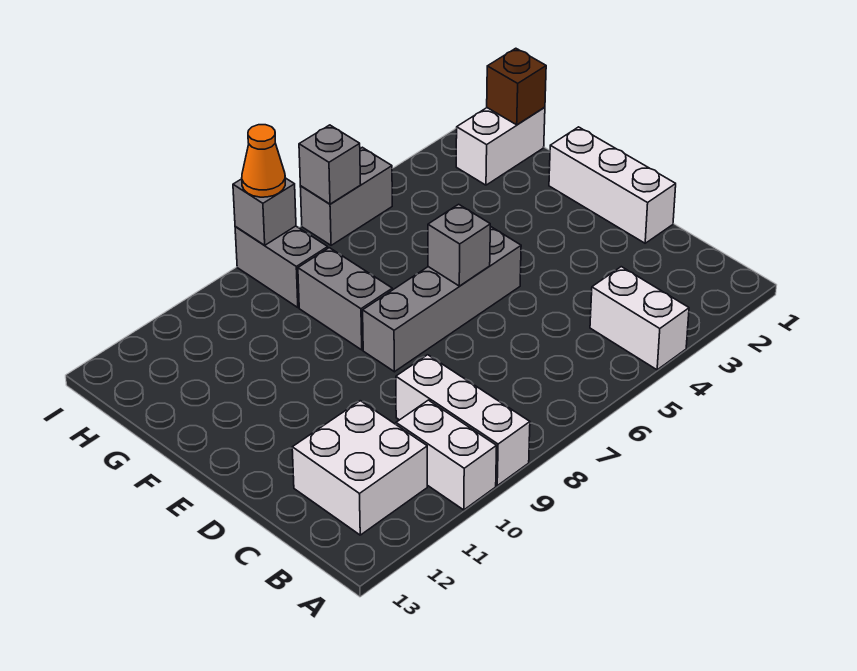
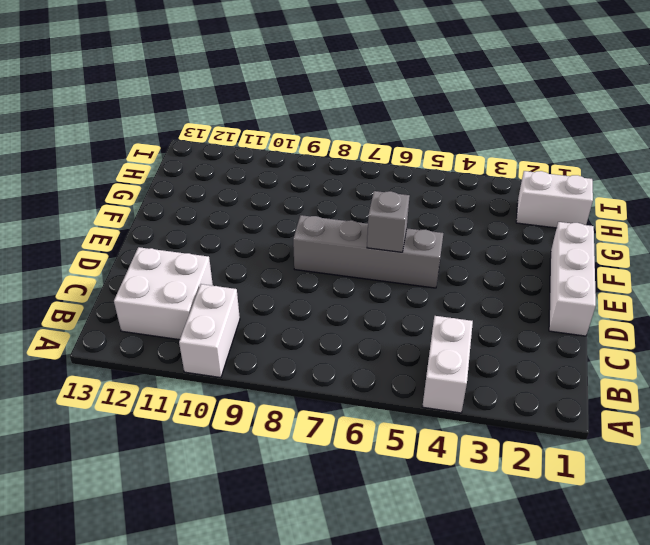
none -> white 1x3 brick [396,355,530,486]
none -> grey 1x2 brick [298,248,392,350]
none -> grey 1x2 brick [235,226,328,308]

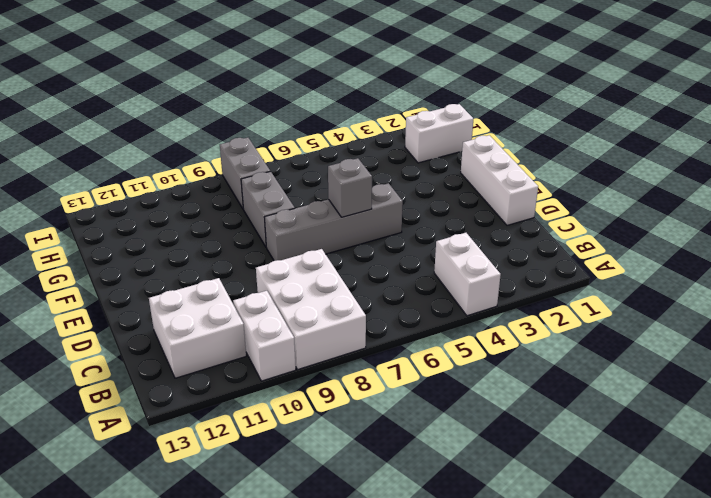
white 2x3 brick [256,249,366,370] -> white 1x3 brick [396,355,530,486]
none -> grey 1x2 brick [300,147,392,245]
none -> brown 1x1 brick [487,48,546,125]
none -> grey 1x1 brick [299,125,361,204]

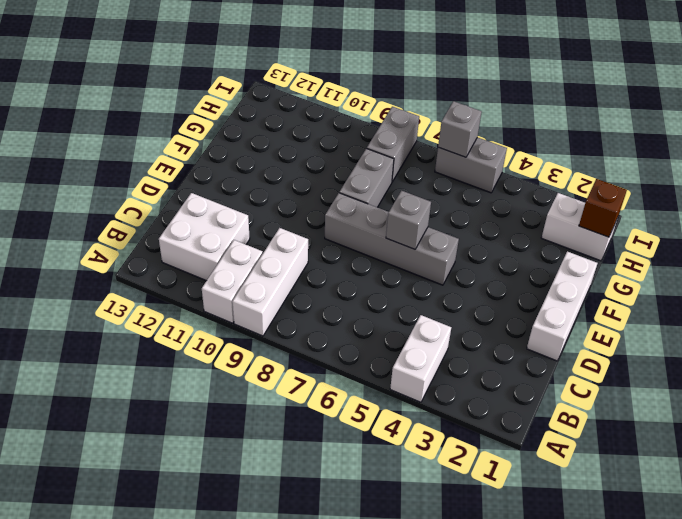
none -> grey 1x1 brick [233,178,296,245]
none -> orange 1x1 cone [242,125,285,197]

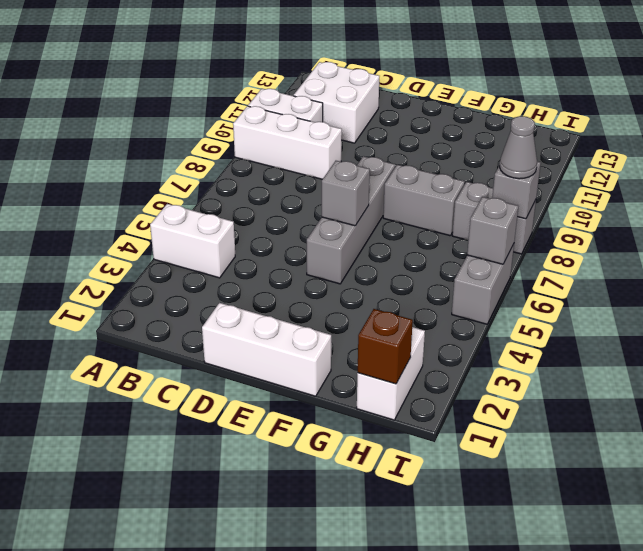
grey 1x1 cone [500,116,537,179] -> orange 1x1 cone [242,125,285,197]

